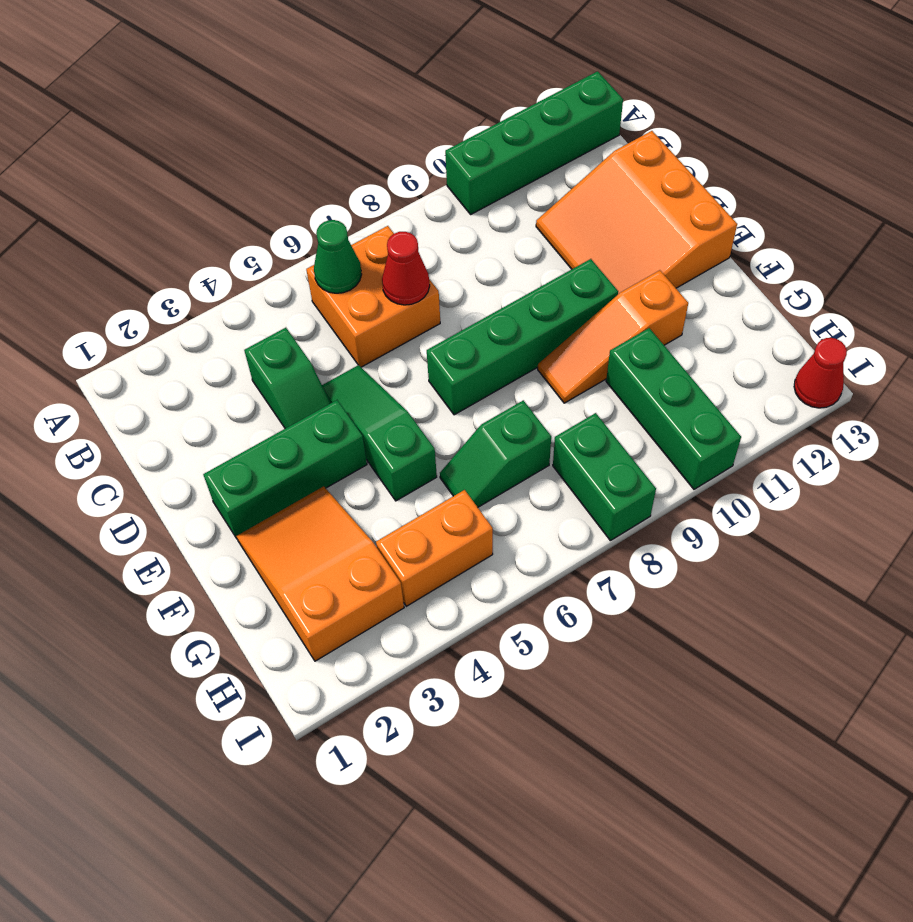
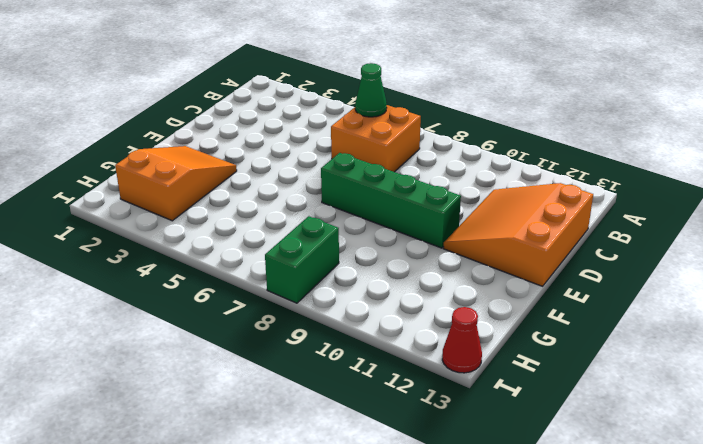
none -> green 1x4 brick [445,71,623,214]
none -> green 1x2 slope [244,328,331,429]
none -> green 1x3 slope [322,365,437,501]

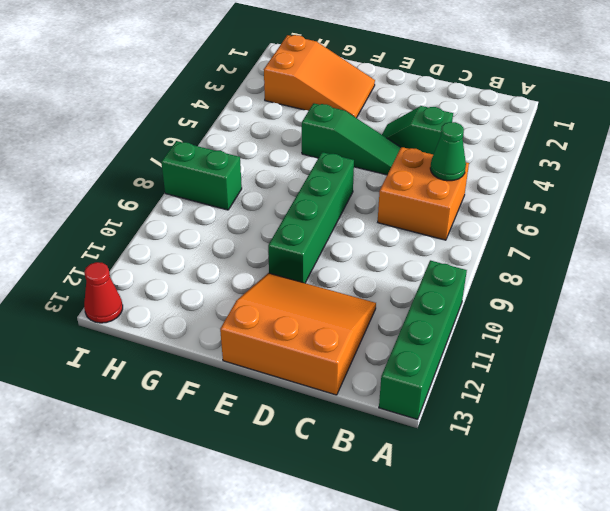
none -> green 1x3 brick [203,400,367,539]
none -> orange 1x3 slope [538,270,688,403]
none -> green 1x2 slope [440,400,551,507]

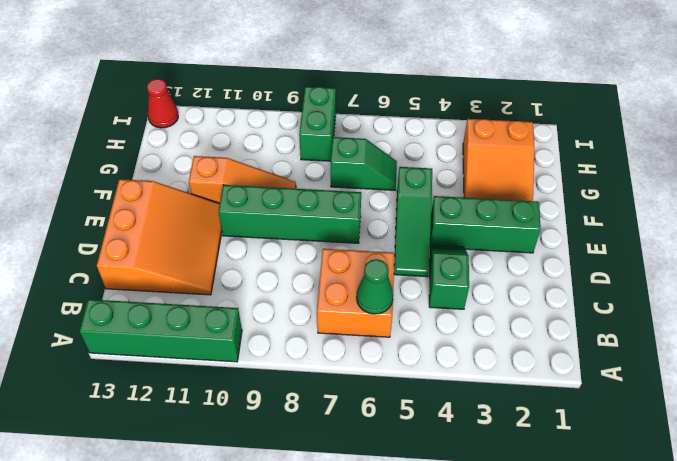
none -> green 1x3 brick [606,328,741,489]
none -> orange 1x2 brick [376,490,493,606]
none -> red 1x1 cone [382,232,430,305]

